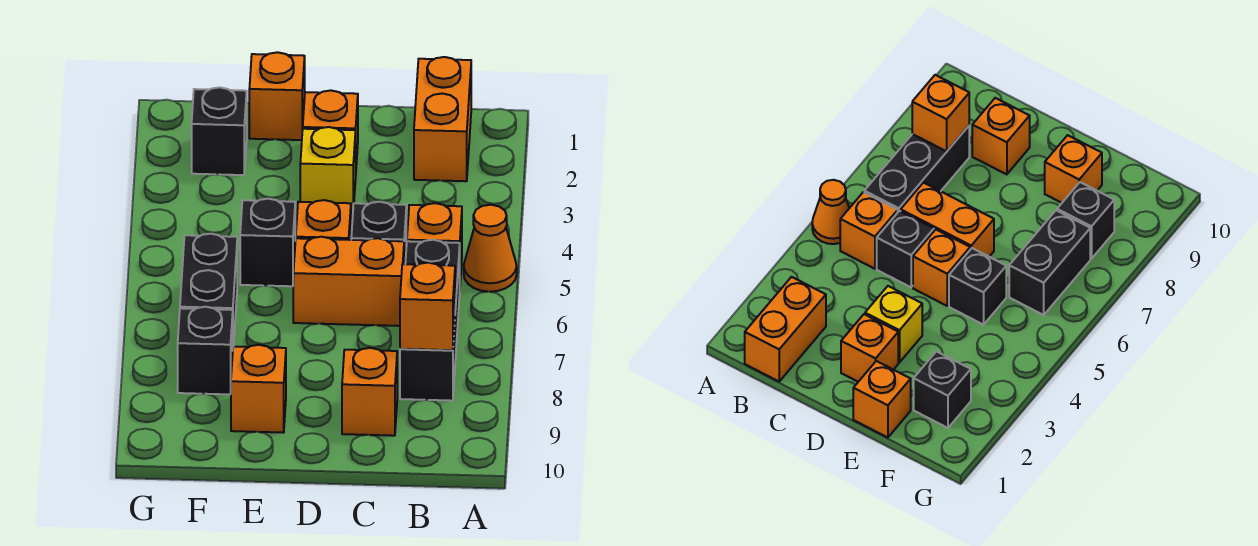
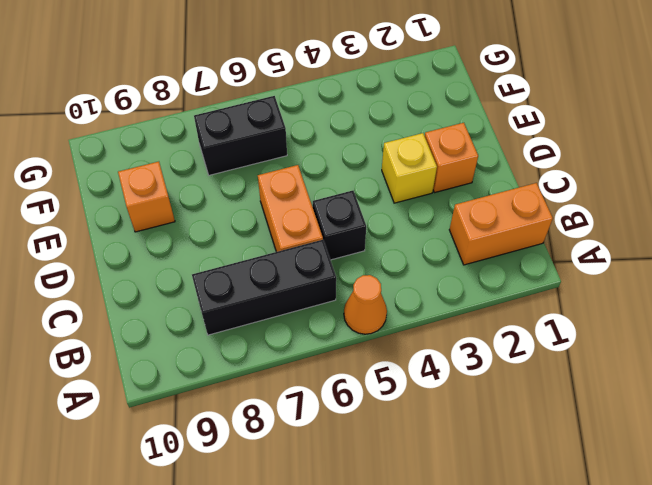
none -> orange 1x1 brick [407,203,462,281]
none -> orange 1x1 brick [342,348,397,436]
none -> orange 1x1 brick [296,200,351,240]

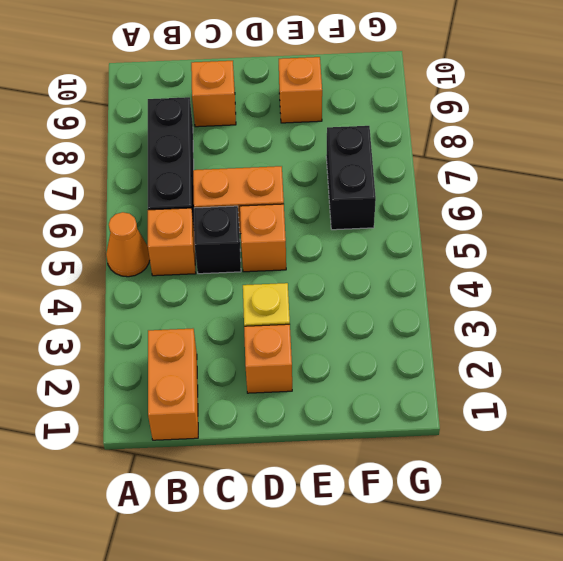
none -> orange 1x1 brick [249,52,305,140]
none -> black 1x1 brick [240,199,295,286]
none -> black 1x1 brick [192,87,247,175]

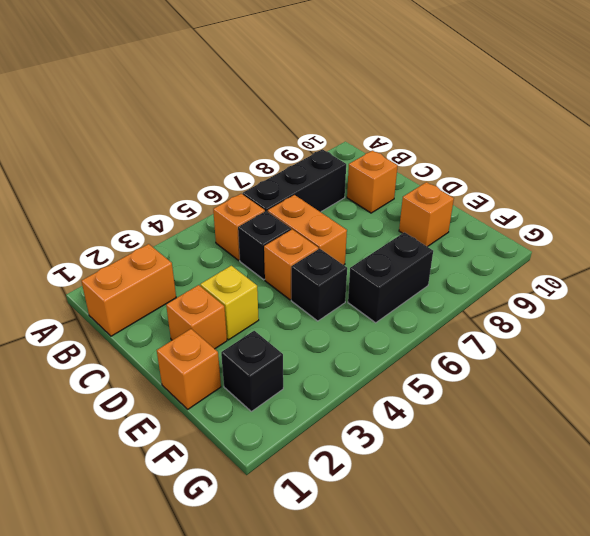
none -> orange 1x1 cone [464,205,517,292]
none -> black 1x1 brick [178,307,233,394]
none -> orange 1x1 brick [400,263,455,350]

